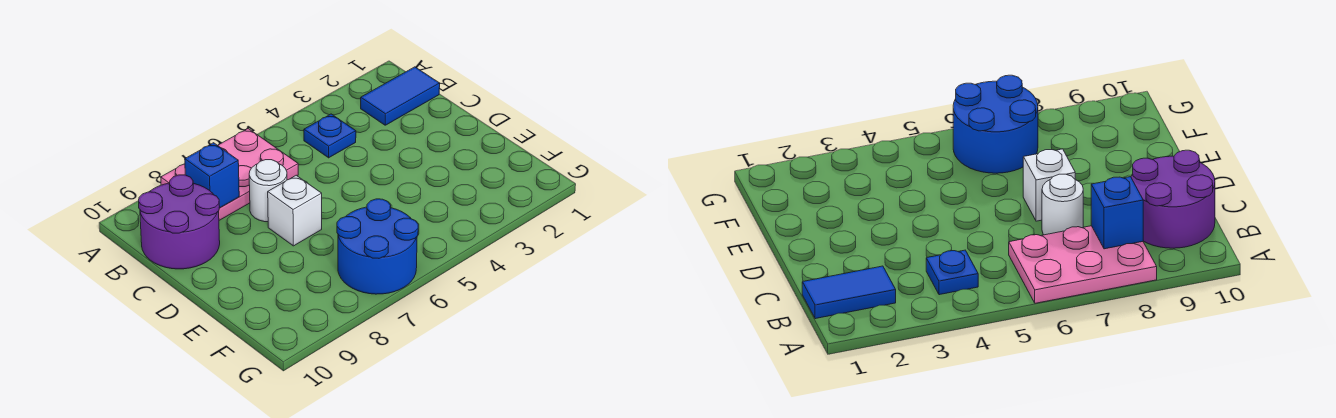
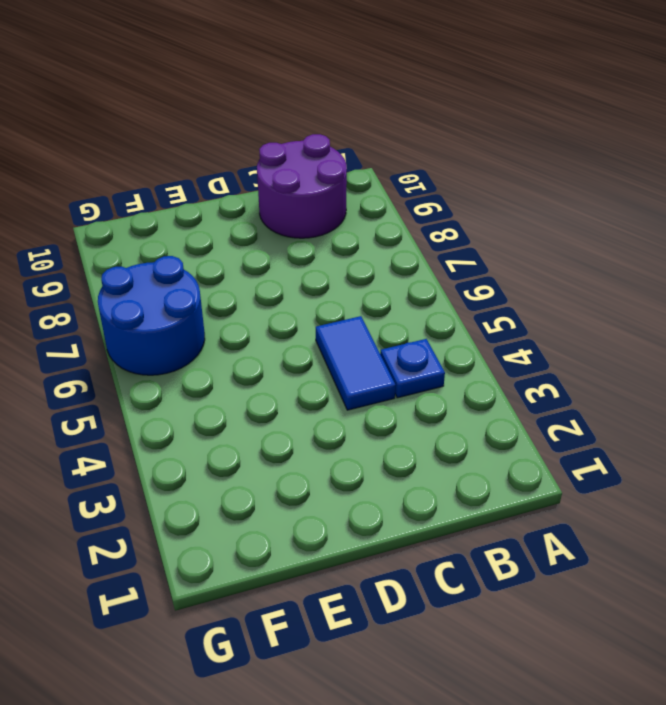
blue 1x2 tile [316,316,395,410] -> blue 1x2 tile moved to [361,67,440,125]
none -> pink 2x3 plate [161,129,298,220]
none -> white 1x1 round brick [249,160,287,222]

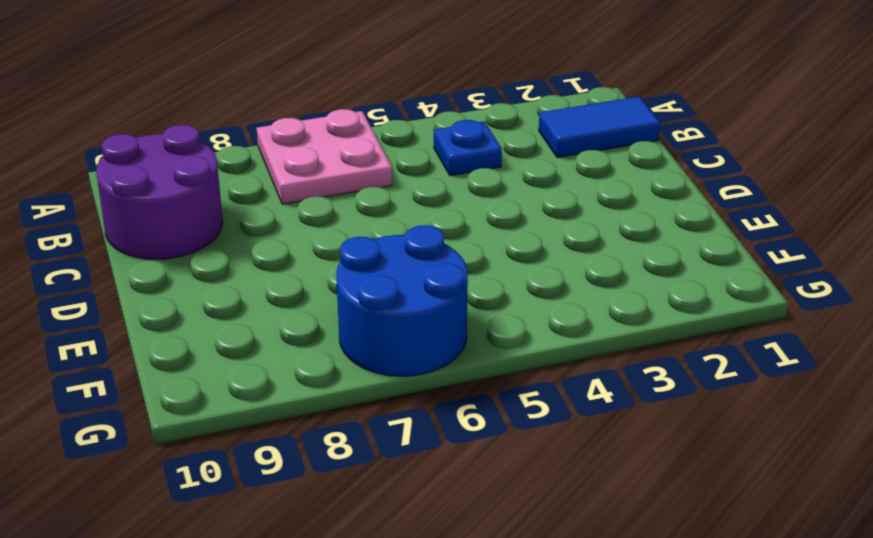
pink 2x2 plate [257,109,392,204] -> pink 2x3 plate [161,129,298,220]
none -> white 1x1 round brick [249,160,287,222]
none -> white 1x1 brick [268,175,322,246]

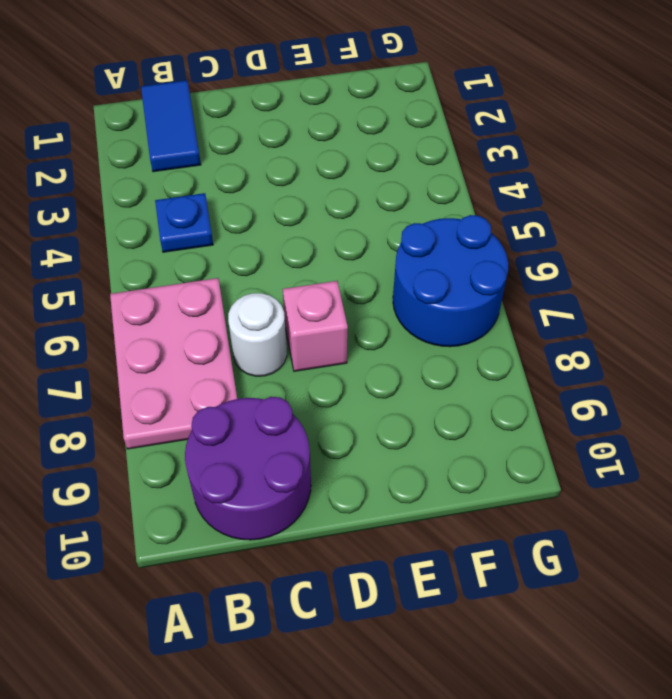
pink 1x1 brick [283,281,348,371] -> white 1x1 brick [268,175,322,246]
none -> blue 1x1 brick [185,143,239,208]

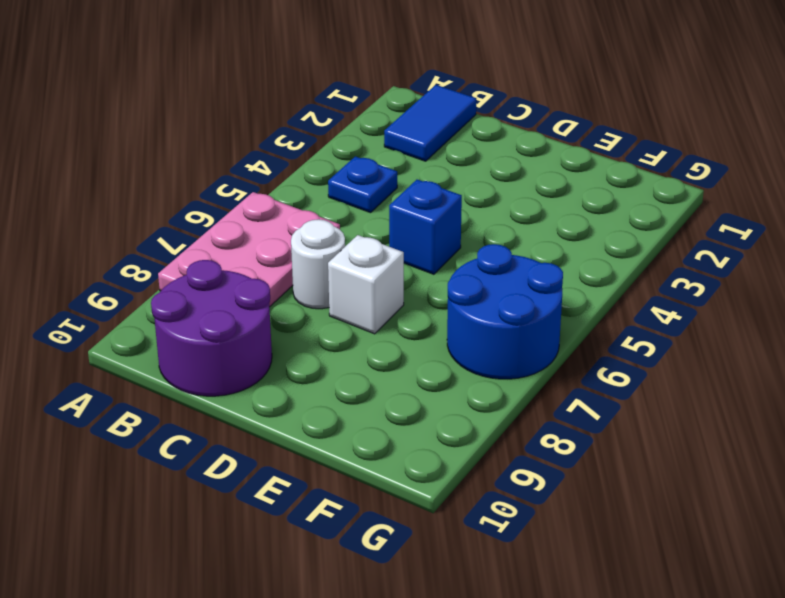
blue 1x1 brick [389,180,462,274] -> blue 1x1 brick moved to [185,143,239,208]

